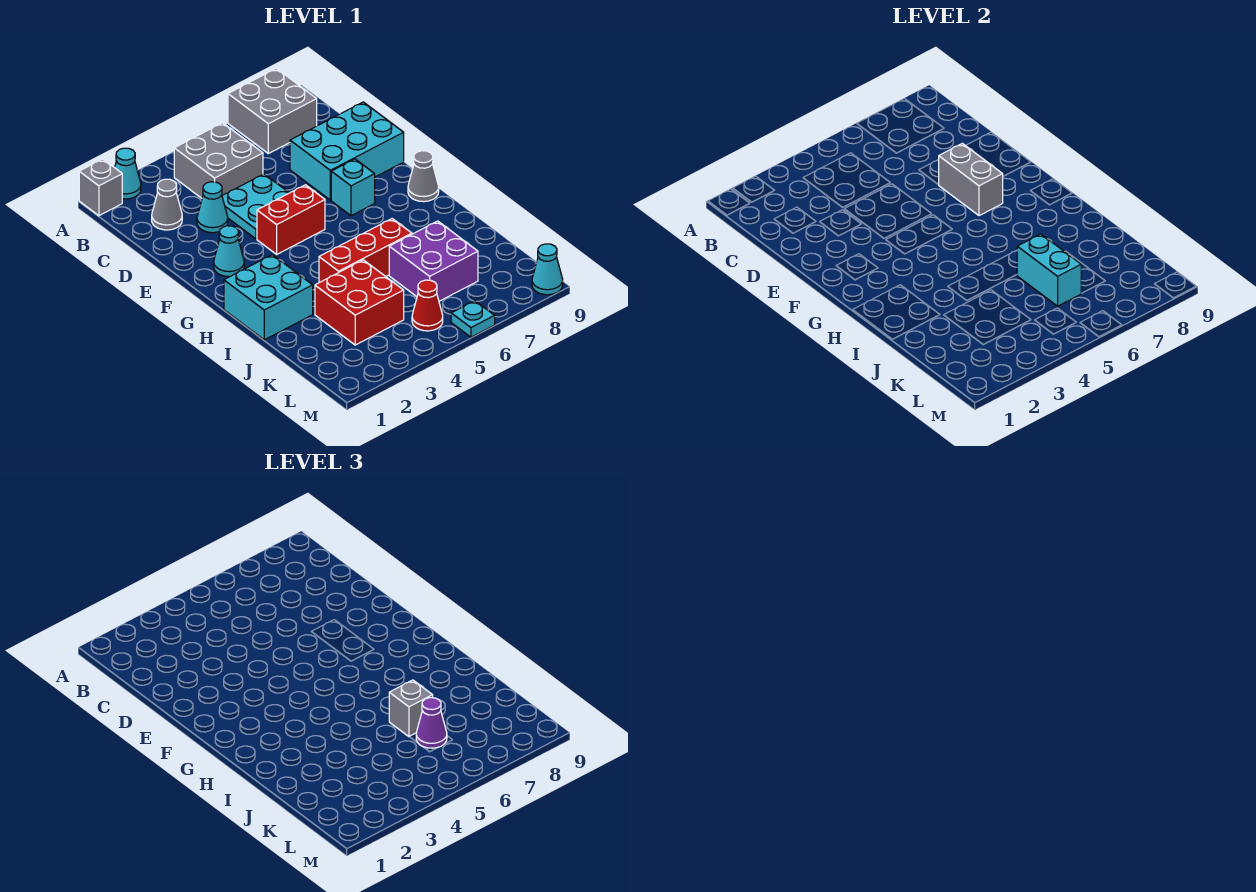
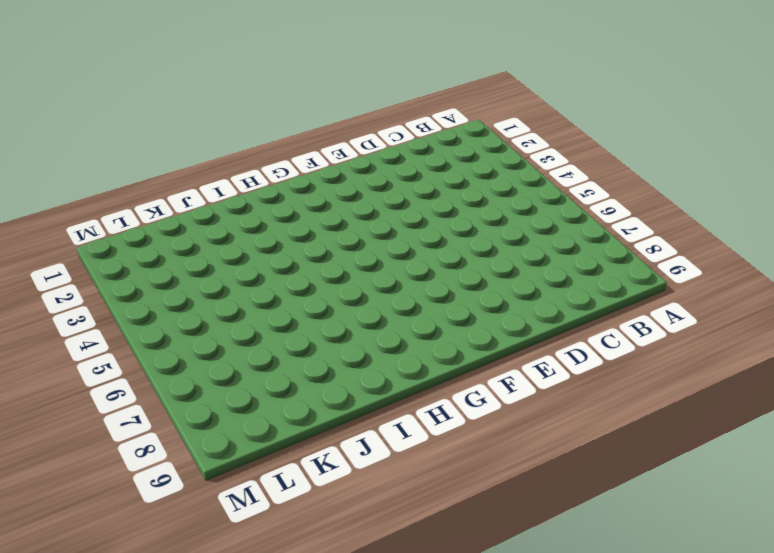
none -> grey 1x1 brick [79,159,122,216]
none -> cyan 1x1 cone [115,148,141,199]
none -> grey 2x2 brick [228,68,317,154]

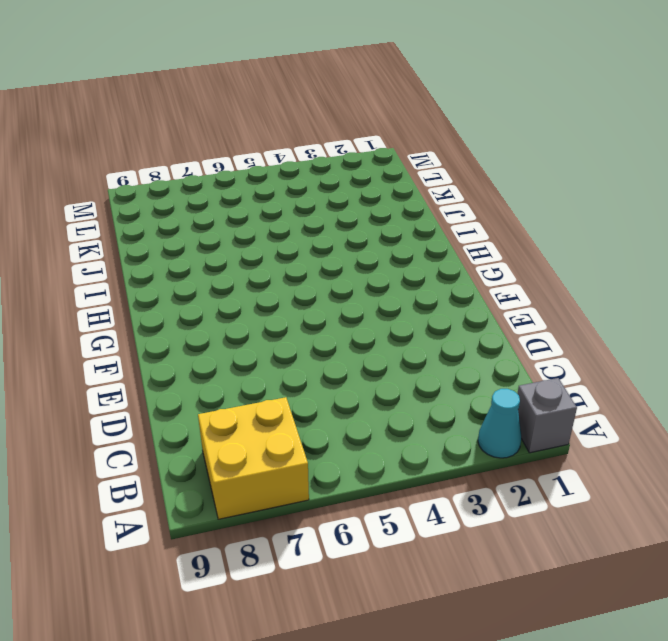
yellow 2x2 brick [198,397,309,519] -> grey 2x2 brick [228,68,317,154]
none -> grey 2x2 brick [174,123,263,198]
none -> grey 1x1 cone [152,179,182,230]
none -> cyan 1x1 cone [197,182,228,233]

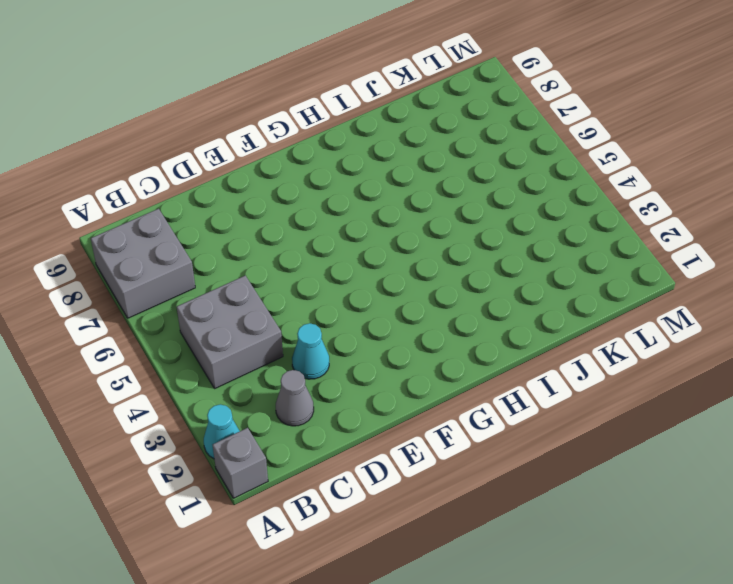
none -> cyan 2x2 plate [222,174,289,239]
none -> cyan 2x3 brick [290,102,404,200]
none -> cyan 1x1 cone [214,226,244,277]

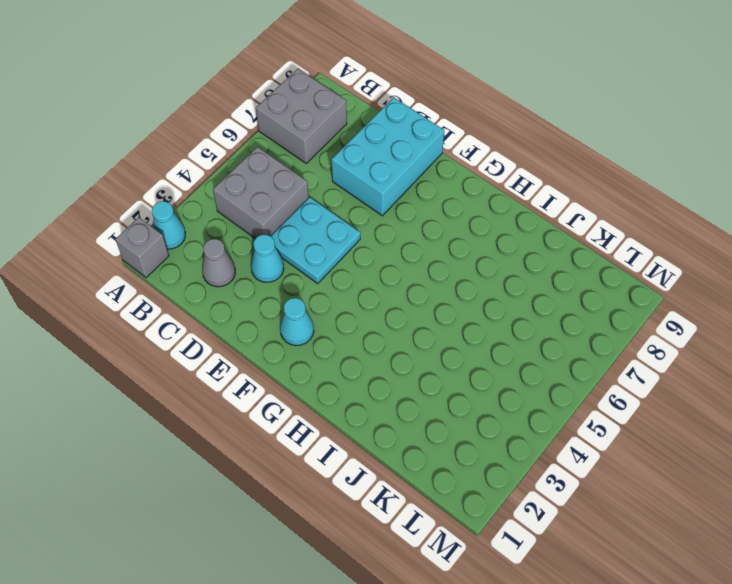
none -> red 1x2 brick [257,185,325,254]
none -> cyan 1x1 brick [331,159,375,216]
none -> grey 1x1 cone [408,151,439,202]

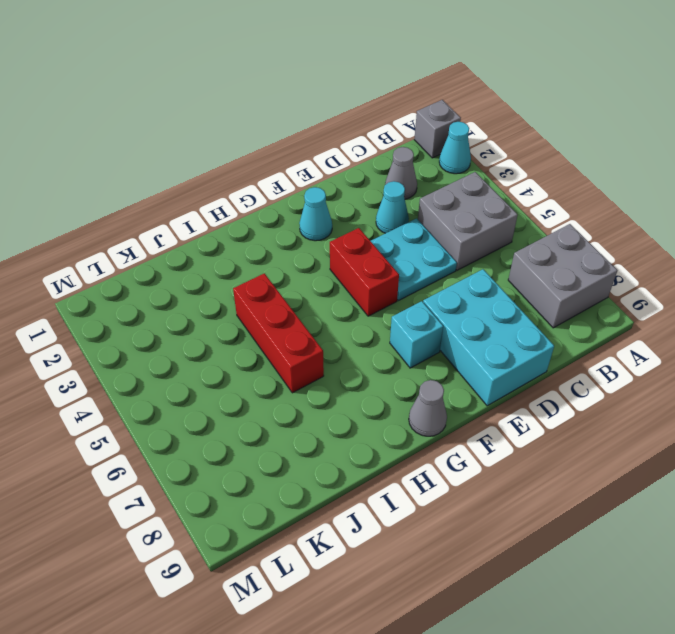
none -> cyan 2x2 brick [224,255,313,340]
none -> red 2x2 brick [315,260,404,345]
none -> purple 2x2 brick [389,221,478,301]

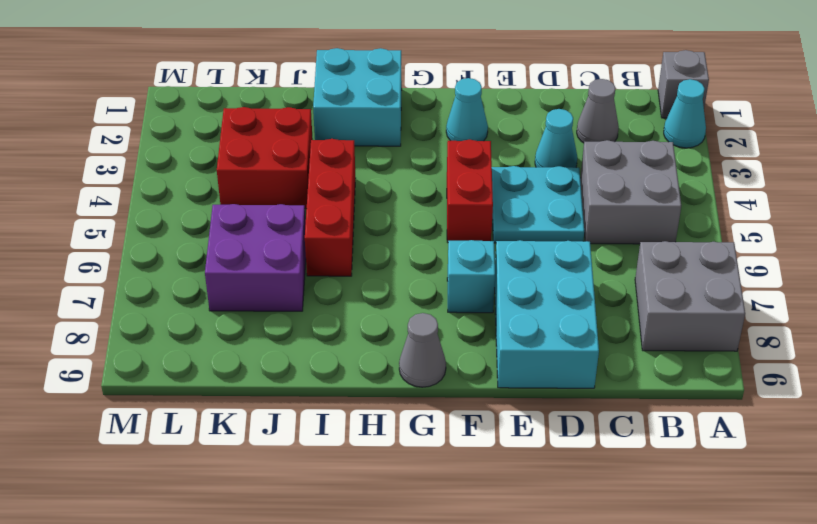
none -> red 1x1 cone [412,280,443,331]
none -> cyan 1x1 plate [451,301,495,337]
none -> cyan 1x1 cone [532,244,563,295]

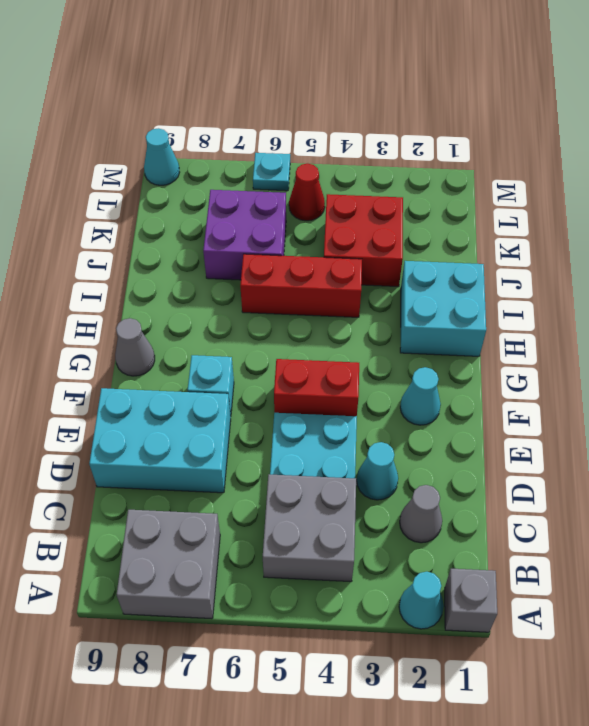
none -> grey 1x2 brick [939,143,1003,216]
none -> cyan 1x2 brick [1017,234,1081,306]
none -> grey 1x1 brick [389,680,433,737]

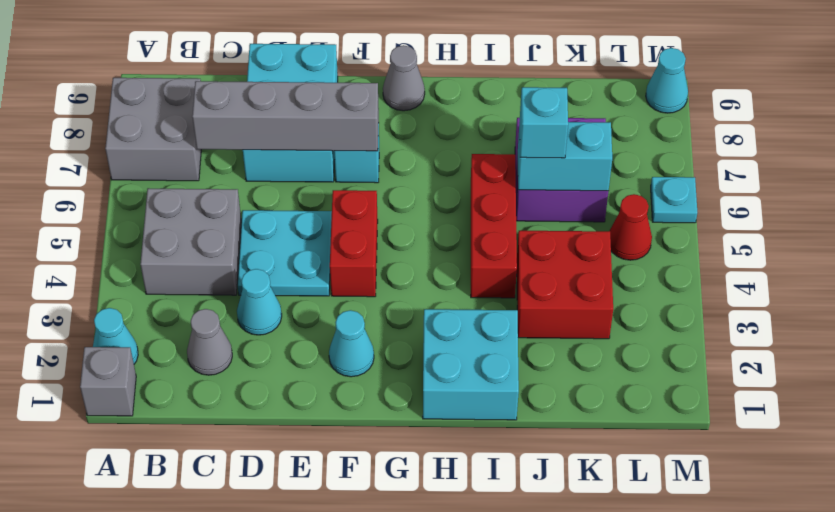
grey 1x4 brick [192,81,379,151] -> grey 1x2 brick [939,143,1003,216]
cyan 1x1 brick [520,87,568,158] -> grey 1x1 brick [389,680,433,737]
none -> purple 1x1 cone [416,698,447,748]

